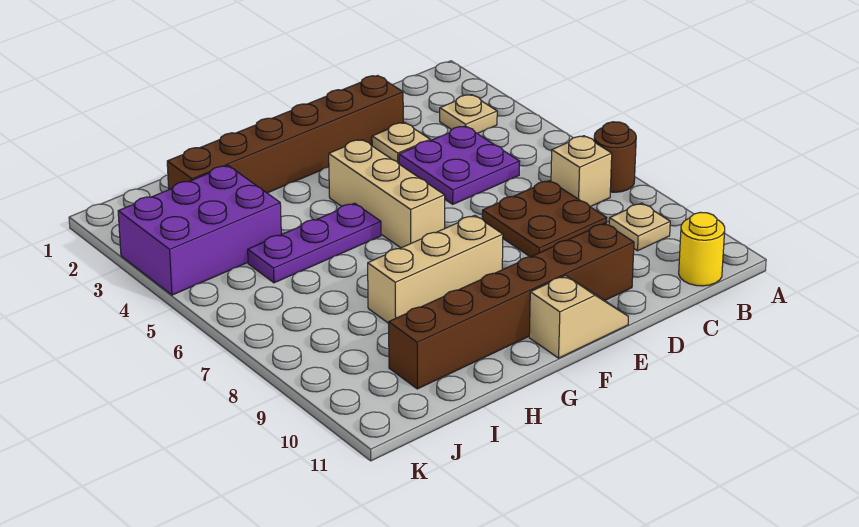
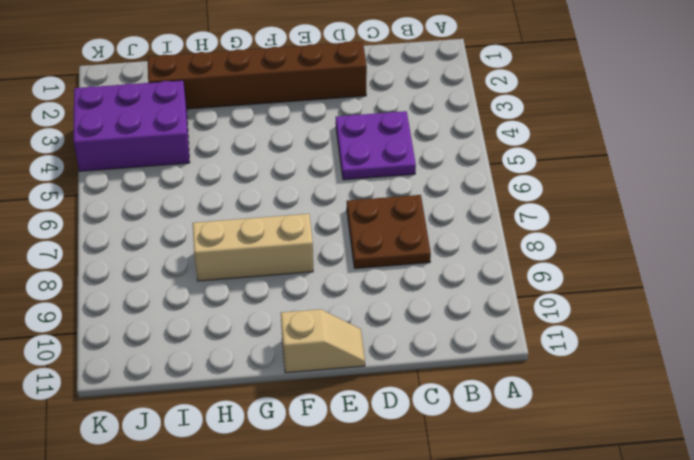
none -> brown 1x1 round brick [594,122,636,192]
none -> tan 1x1 plate [440,95,497,134]
none -> tan 1x1 brick [551,136,612,207]

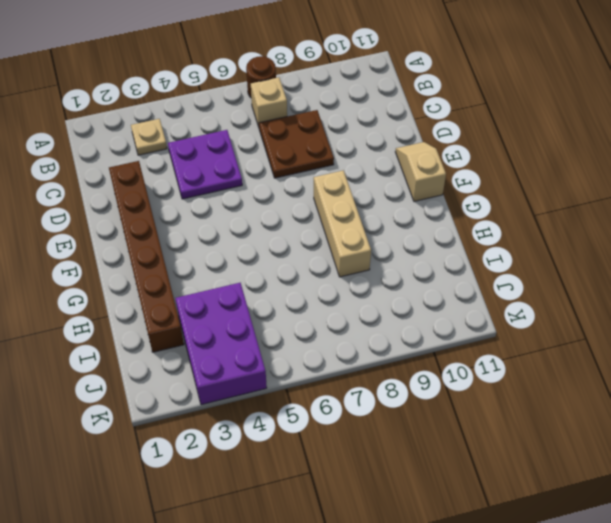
none -> tan 1x1 plate [609,203,670,251]
none -> yellow 1x1 round brick [679,212,725,286]
none -> tan 1x1 plate [372,123,430,164]

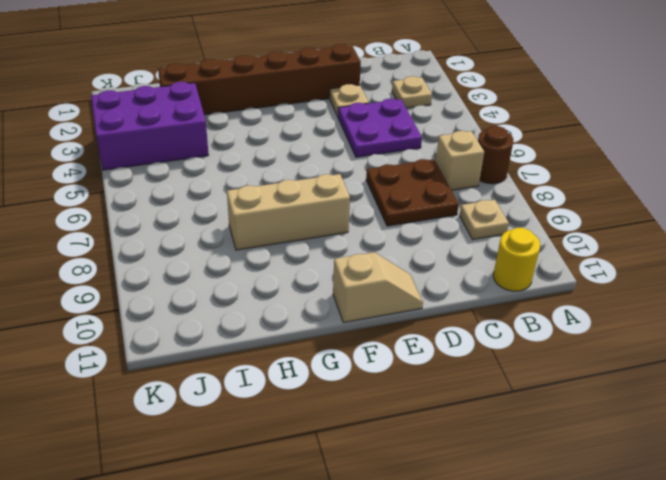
none -> brown 1x6 brick [389,223,634,389]
none -> tan 1x3 brick [329,140,445,248]
none -> purple 1x3 plate [248,203,381,283]

